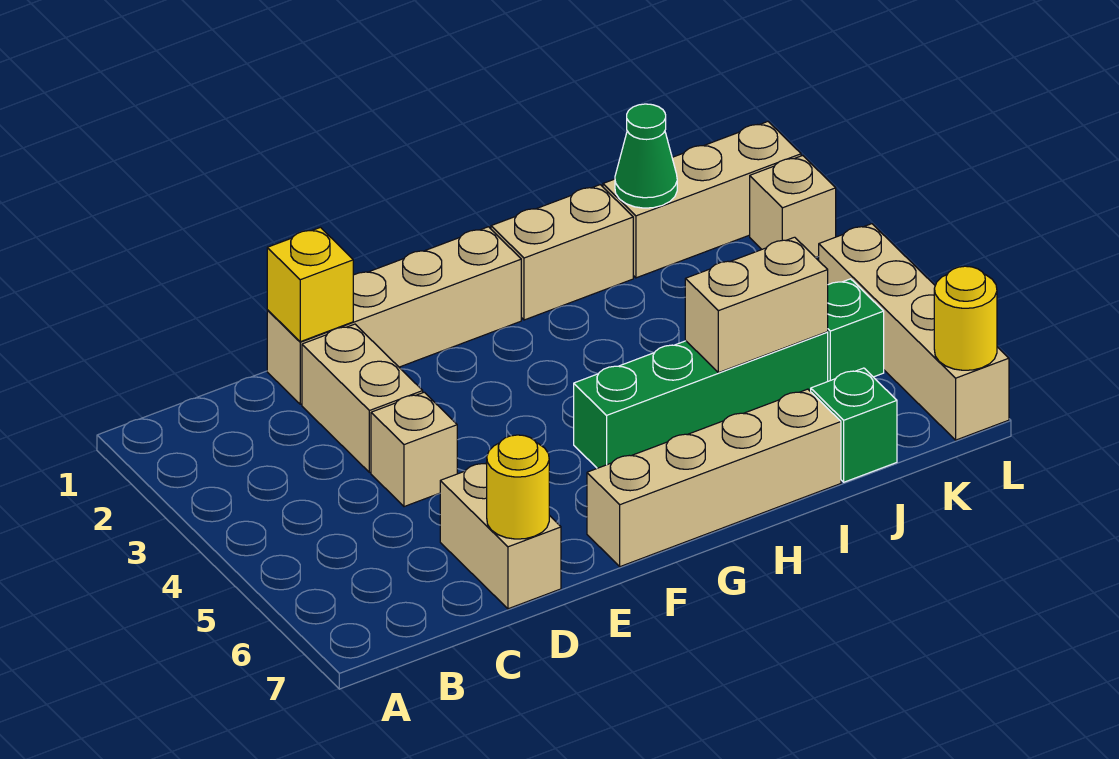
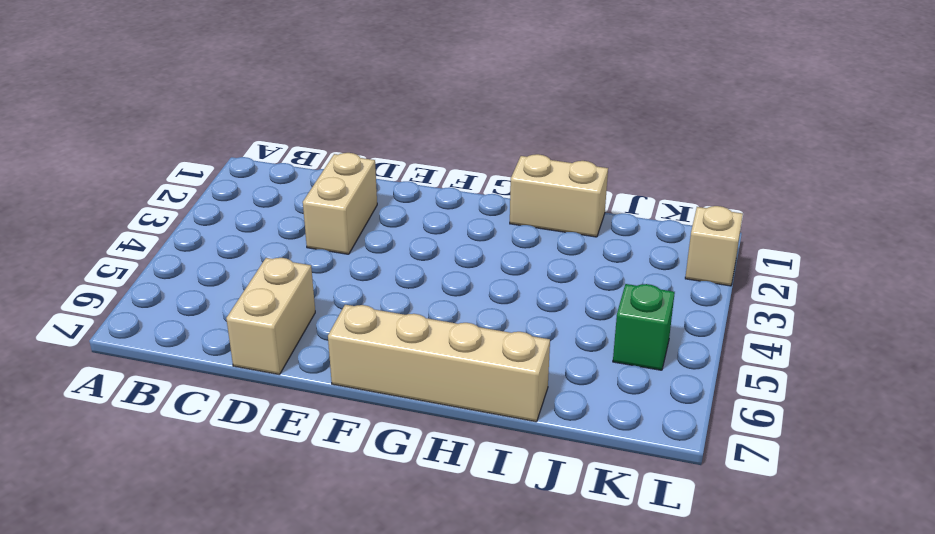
none -> tan 1x4 brick [267,227,521,404]
none -> tan 1x1 brick [371,392,457,507]
none -> green 1x4 brick [574,332,828,468]

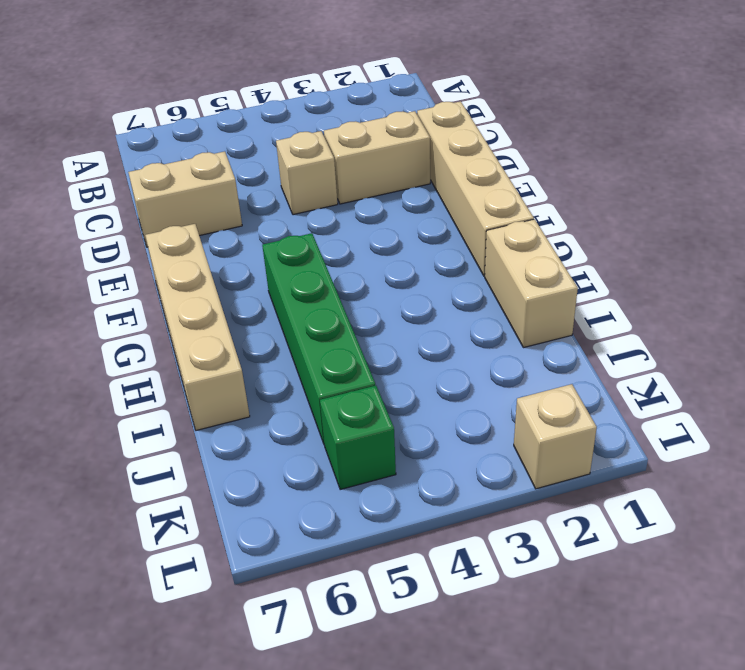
none -> tan 1x3 brick [603,122,801,278]
none -> green 1x1 brick [811,368,897,482]
none -> tan 1x4 brick [818,224,1009,440]

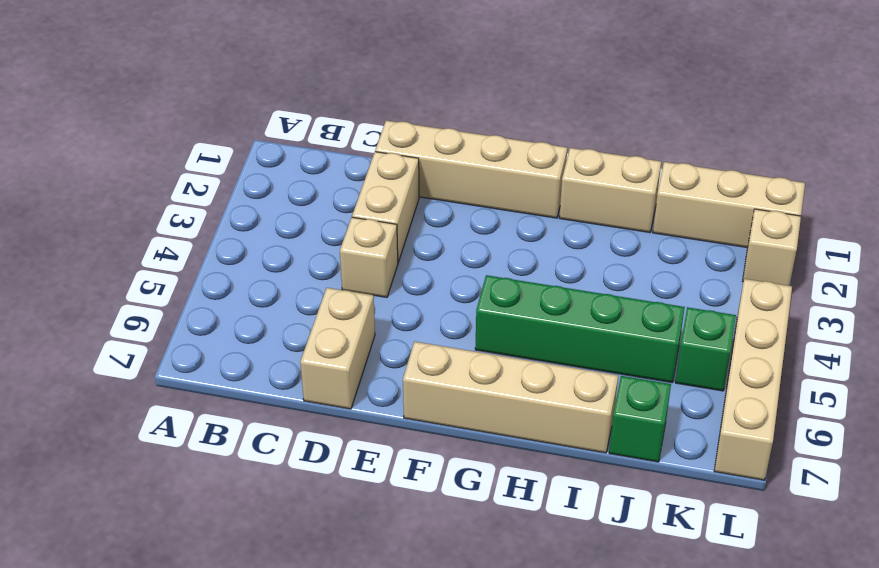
none -> yellow 1x1 brick [267,227,353,342]
none -> yellow 1x1 round brick [487,435,549,539]
none -> tan 1x2 brick [685,237,828,373]

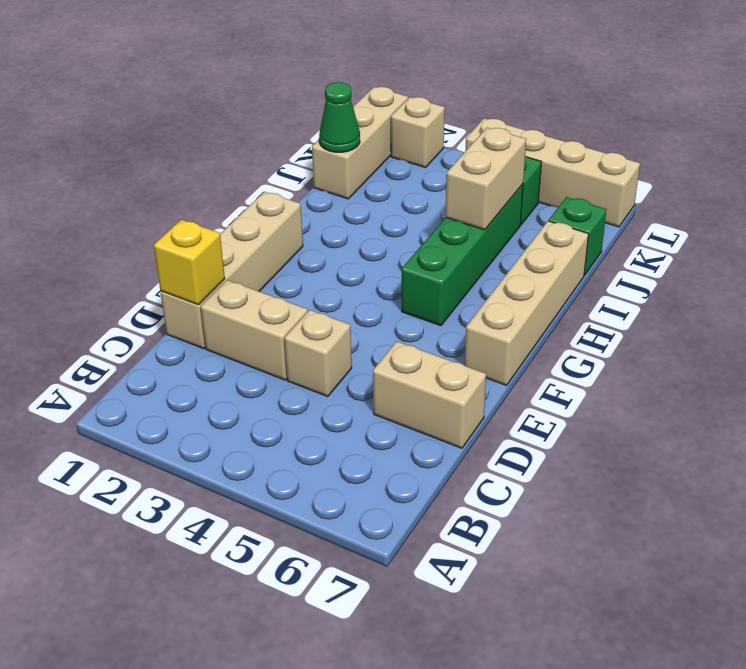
none -> tan 1x2 brick [491,185,633,320]
none -> yellow 1x1 round brick [487,435,549,539]
none -> yellow 1x1 round brick [934,266,997,370]

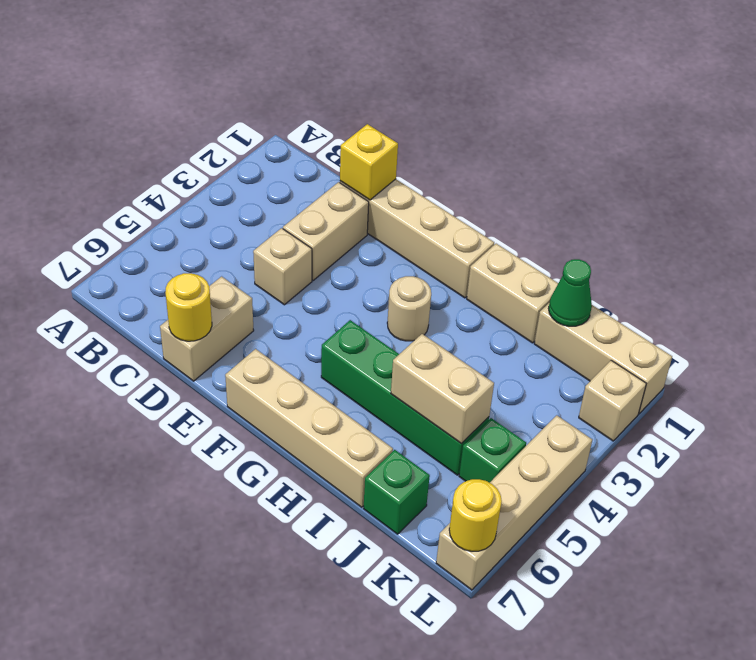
tan 1x1 round brick [387,276,431,341] -> none

